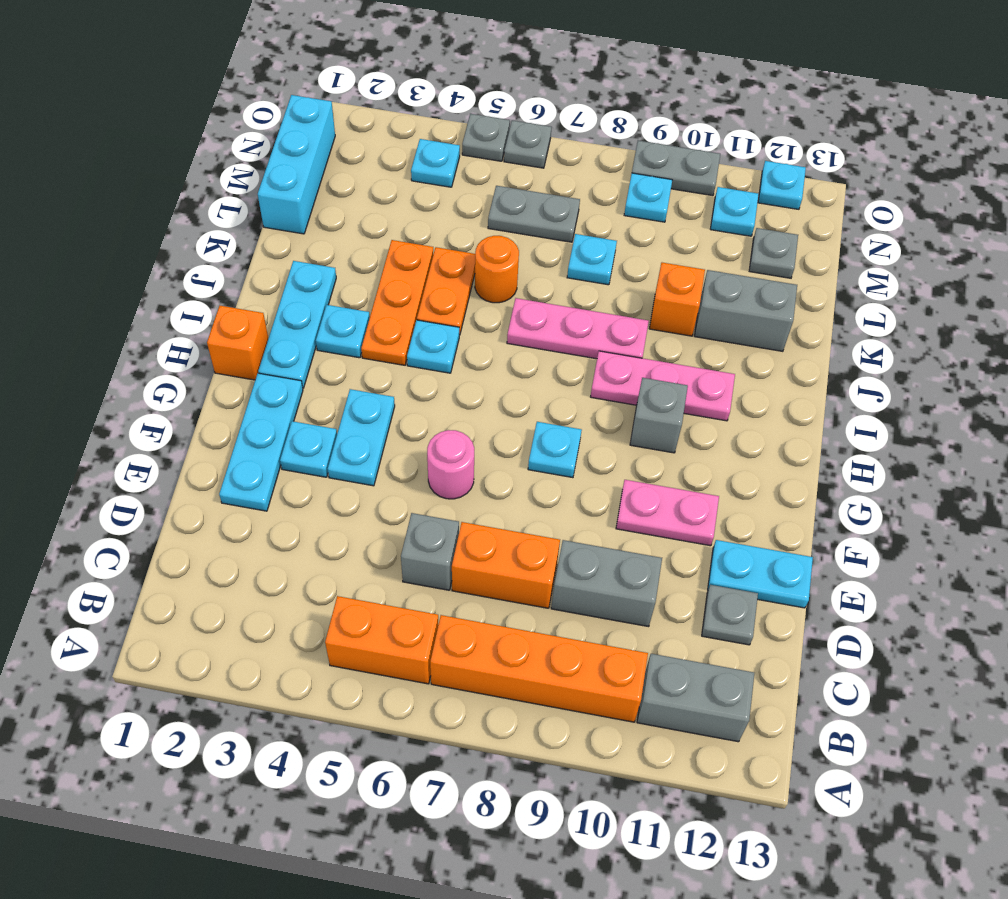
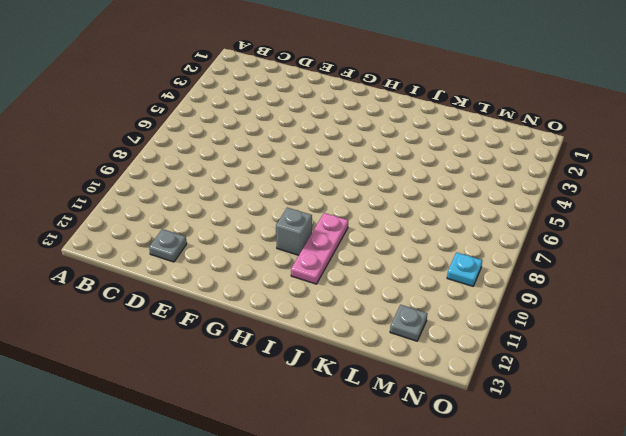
none -> orange 1x2 brick [325,596,438,684]
none -> orange 1x4 brick [430,615,648,722]
none -> grey 1x2 brick [637,654,754,742]
none -> grey 1x1 brick [401,513,459,590]

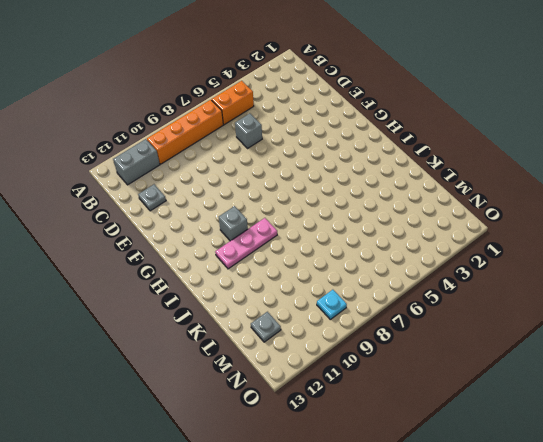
none -> orange 1x2 brick [452,522,560,608]
none -> grey 1x2 brick [551,540,662,627]
none -> cyan 1x3 plate [219,373,303,511]
none -> cyan 1x2 plate [708,540,813,608]

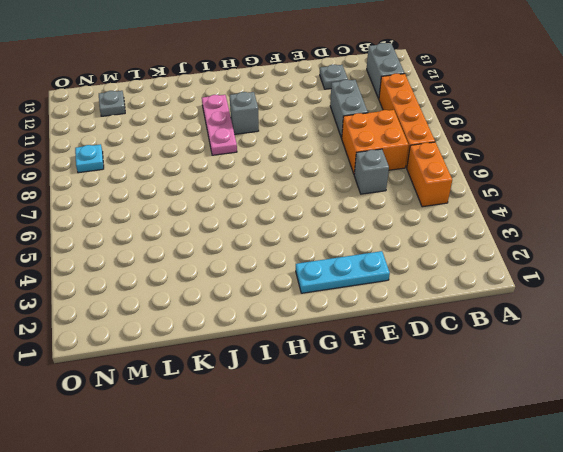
orange 2x2 brick [342,110,408,174] -> orange 1x2 brick [452,522,560,608]
none -> cyan 1x2 plate [708,540,813,608]
none -> cyan 1x1 plate [280,421,337,477]
none -> cyan 1x2 plate [328,389,395,486]
none -> pink 1x1 round brick [427,430,474,499]

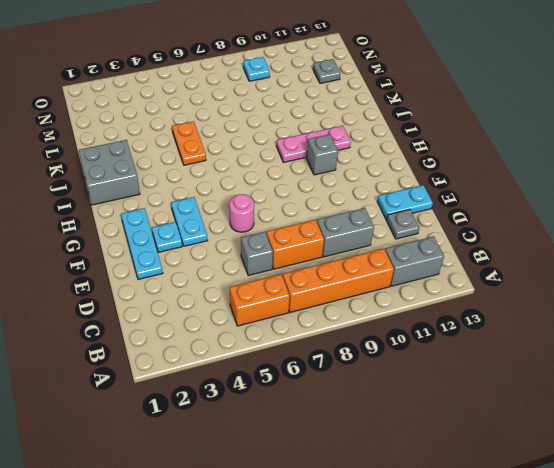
grey 2x2 brick [79,140,140,205] -> cyan 1x3 plate [258,261,336,388]
none -> pink 1x2 plate [616,480,719,546]
none -> cyan 1x1 plate [528,422,582,478]
none -> orange 1x1 brick [207,306,268,380]
none -> cyan 1x1 plate [316,305,370,358]

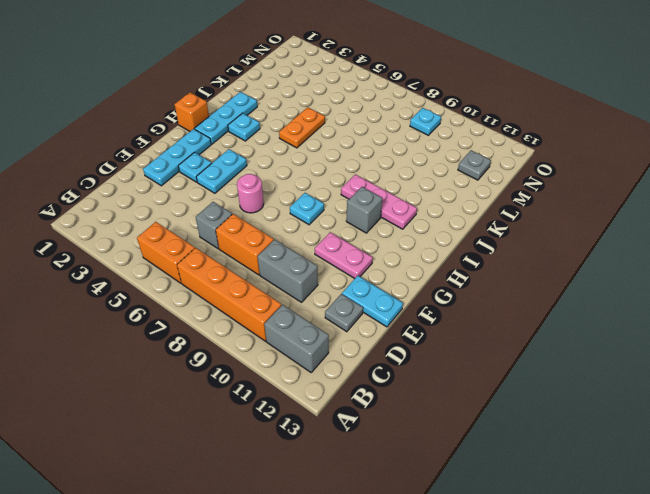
none -> orange 1x3 plate [361,240,433,365]
none -> cyan 1x1 plate [407,320,459,373]
none -> pink 1x3 plate [507,298,649,359]
none -> orange 1x1 round brick [475,236,519,303]

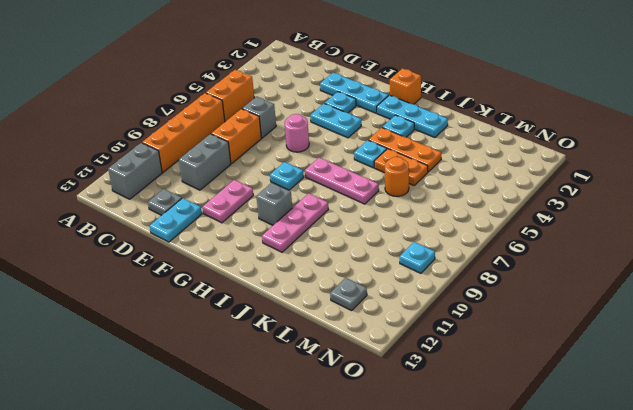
pink 1x3 plate [305,158,379,204] -> pink 1x3 plate turned to [507,298,649,359]
none -> orange 1x1 brick [649,263,705,336]
none -> grey 1x2 brick [695,270,797,351]
none -> cyan 1x3 brick [258,95,335,234]
none -> cyan 1x1 plate [567,234,617,285]

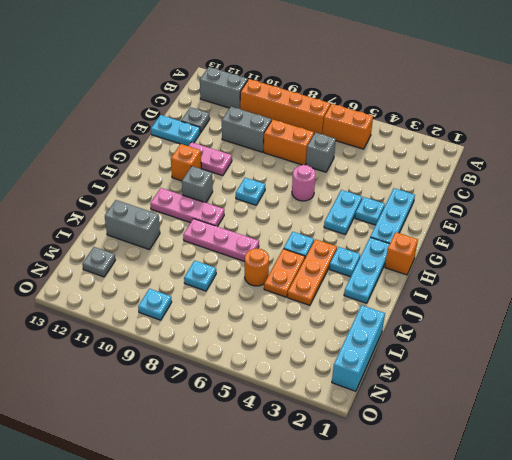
orange 1x1 brick [171,144,201,181] -> orange 1x1 brick moved to [649,263,705,336]
none -> grey 1x2 plate [488,186,580,242]
none -> cyan 1x1 plate [411,139,460,187]
none -> cyan 1x1 plate [711,187,759,236]
none -> grey 1x1 plate [462,114,510,161]

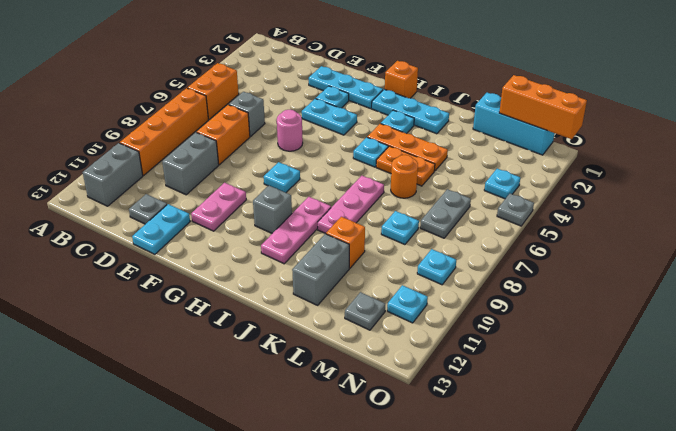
orange 1x3 brick [499,75,587,139] -> none
none -> grey 1x1 plate [504,120,552,168]
none -> grey 1x2 plate [632,141,720,196]
none -> cyan 1x1 plate [758,161,806,209]

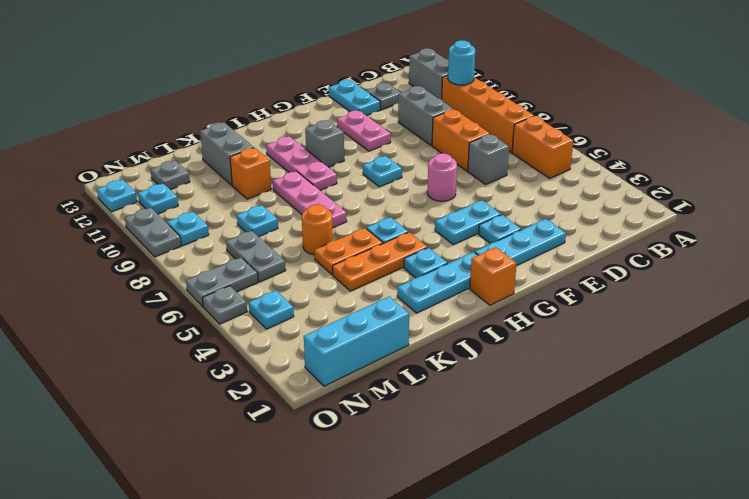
cyan 1x1 round brick [448,40,475,85] -> none
grey 1x2 plate [186,258,258,306] -> grey 1x1 plate [504,120,552,168]

